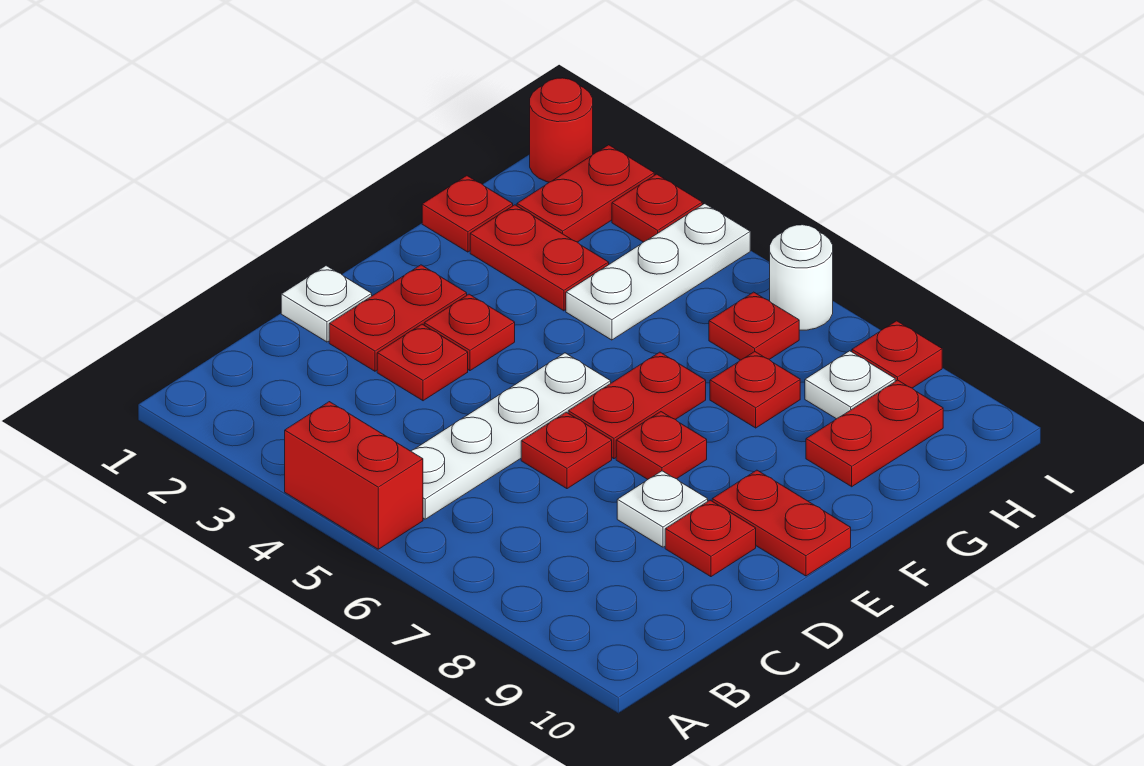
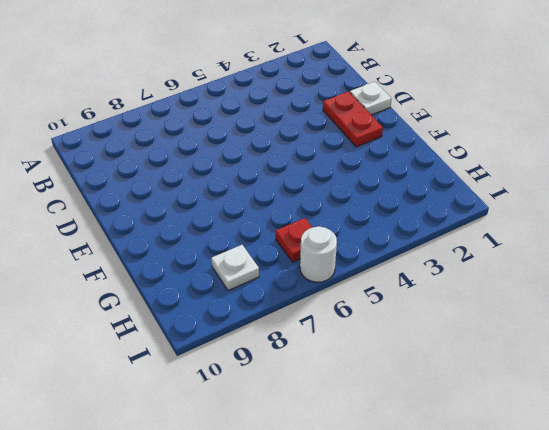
none -> red 1x2 brick [285,402,423,549]
none -> white 1x4 plate [411,353,611,519]
none -> red 1x1 plate [377,324,468,401]

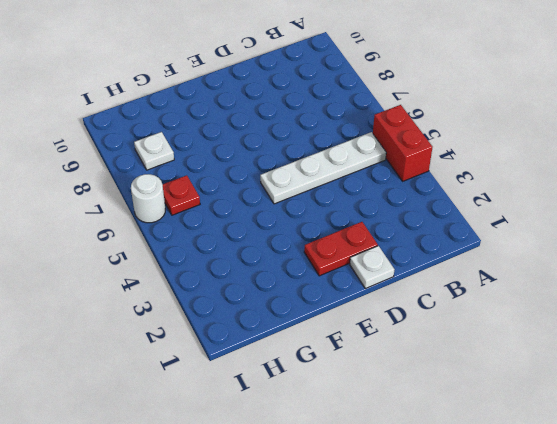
none -> red 1x1 plate [377,324,468,401]
none -> red 1x1 plate [521,412,612,489]
none -> white 1x1 plate [617,471,708,547]

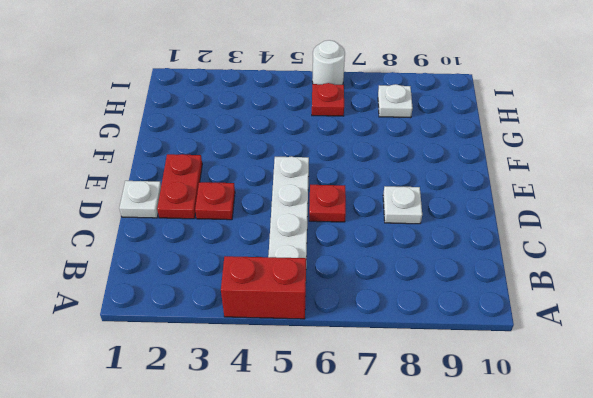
none -> red 1x1 plate [665,500,756,577]
none -> red 1x1 plate [424,294,515,371]
none -> red 1x2 plate [568,352,706,459]

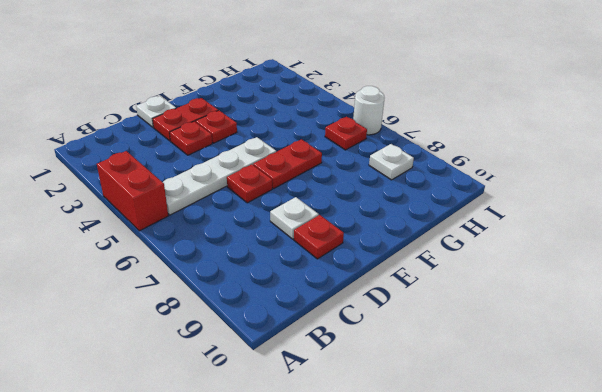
none -> red 1x1 plate [616,412,707,479]
none -> red 1x2 plate [712,470,851,576]
none -> red 1x1 plate [422,176,513,252]

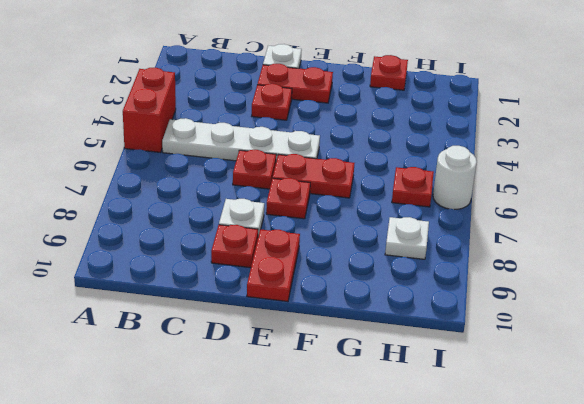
none -> red 1x1 plate [424,294,515,371]
none -> red 1x2 plate [470,205,609,311]
none -> white 1x3 plate [566,204,750,340]

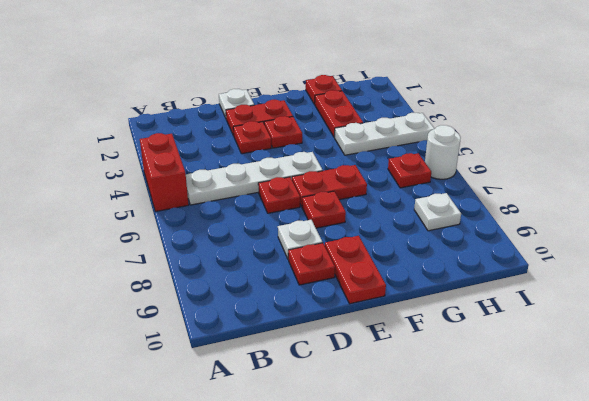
none -> red 1x1 plate [710,352,800,428]
none -> red 1x2 plate [806,380,943,487]
none -> red 1x2 plate [517,145,654,242]

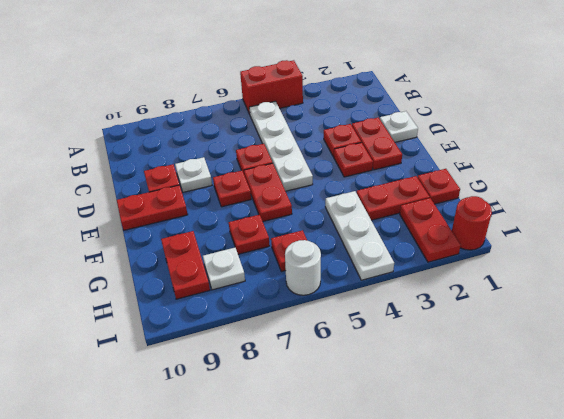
none -> red 1x1 plate [612,174,702,242]
none -> red 1x1 plate [852,321,942,388]

